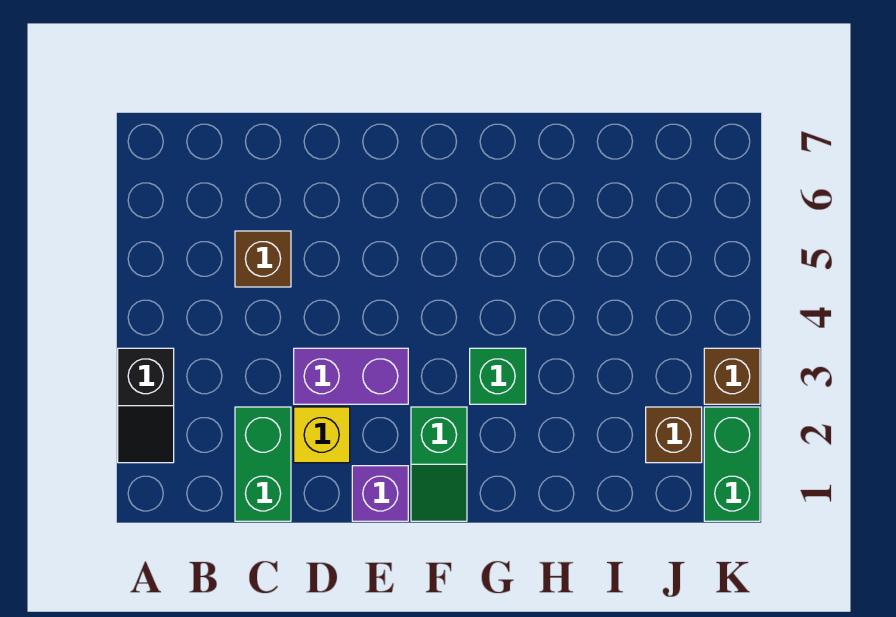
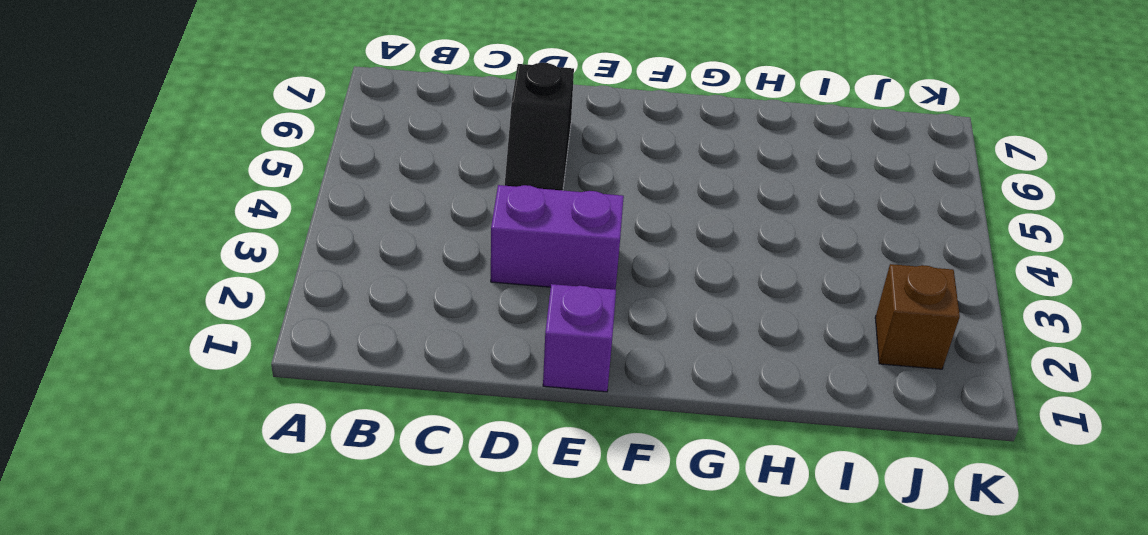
black 1x2 slope [505,63,574,190] -> black 1x2 slope moved to [118,348,174,463]
none -> green 1x2 brick [235,407,291,521]
none -> brown 1x1 brick [235,231,291,287]

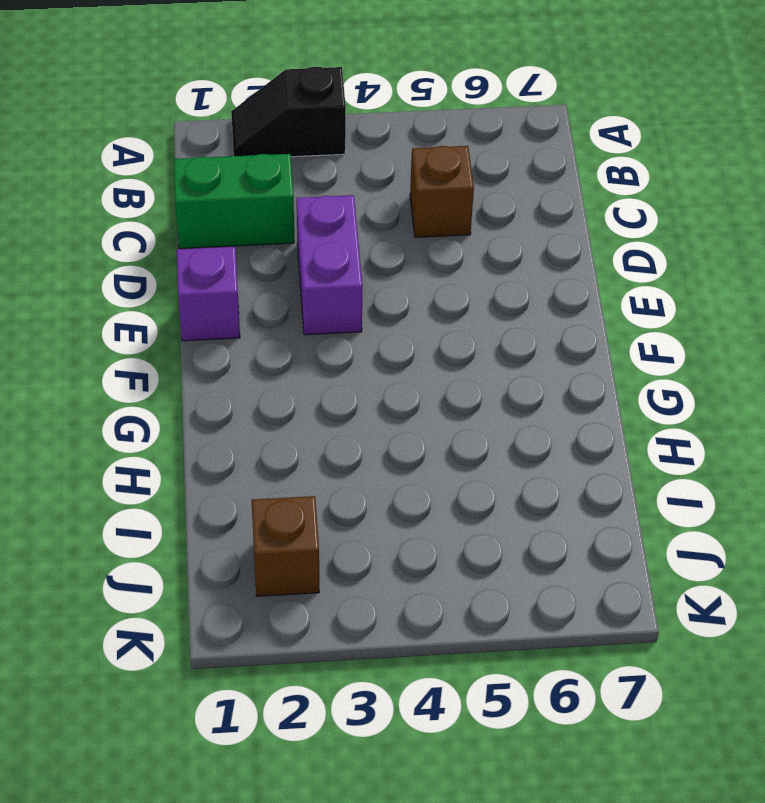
none -> yellow 1x1 brick [294,407,350,463]
none -> green 1x2 slope [411,407,467,521]

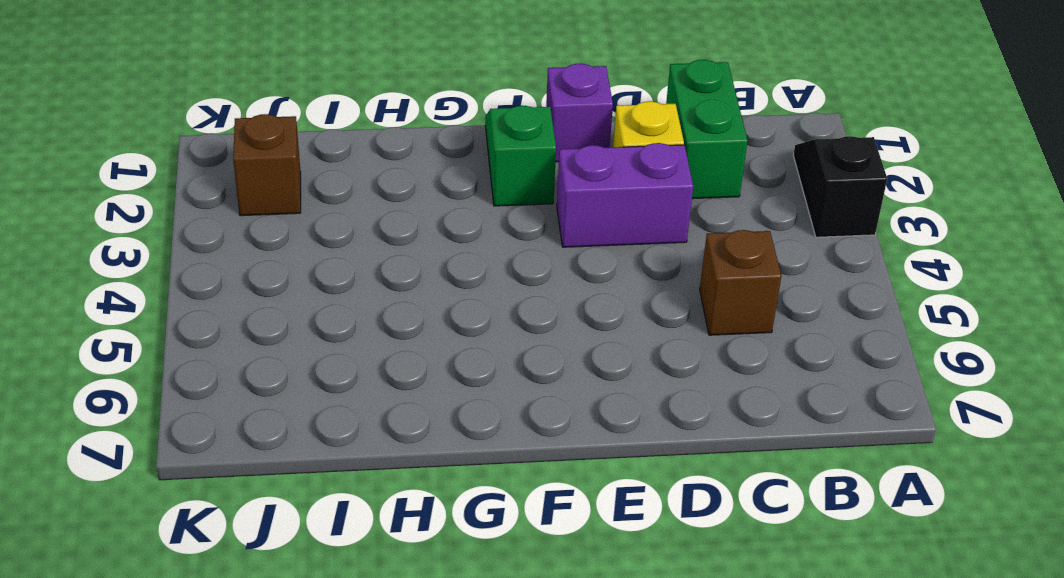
none -> green 1x1 brick [470,348,526,404]
none -> green 1x2 brick [704,407,760,521]

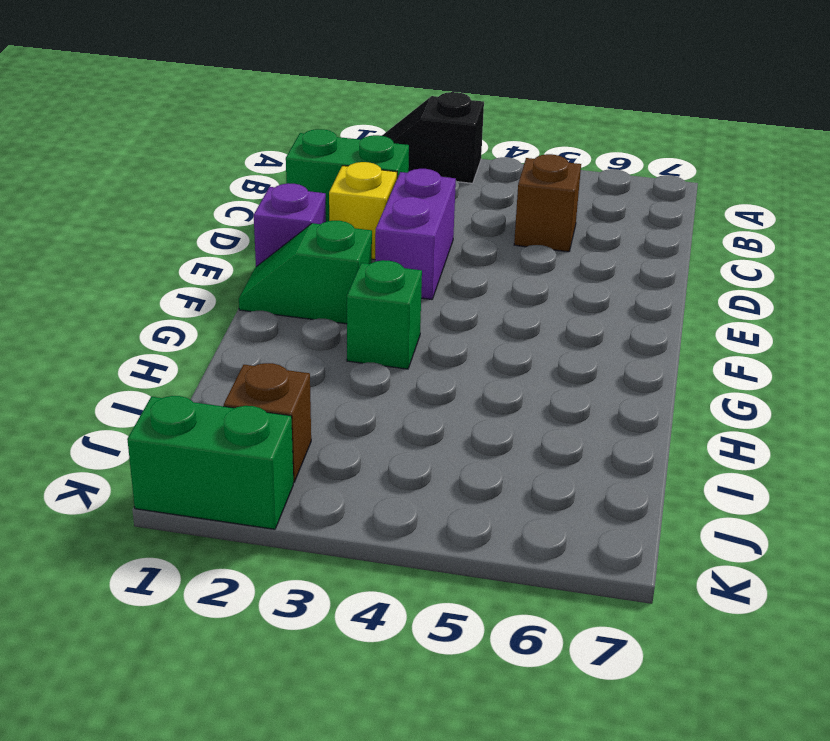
none -> brown 1x1 brick [704,348,760,404]

